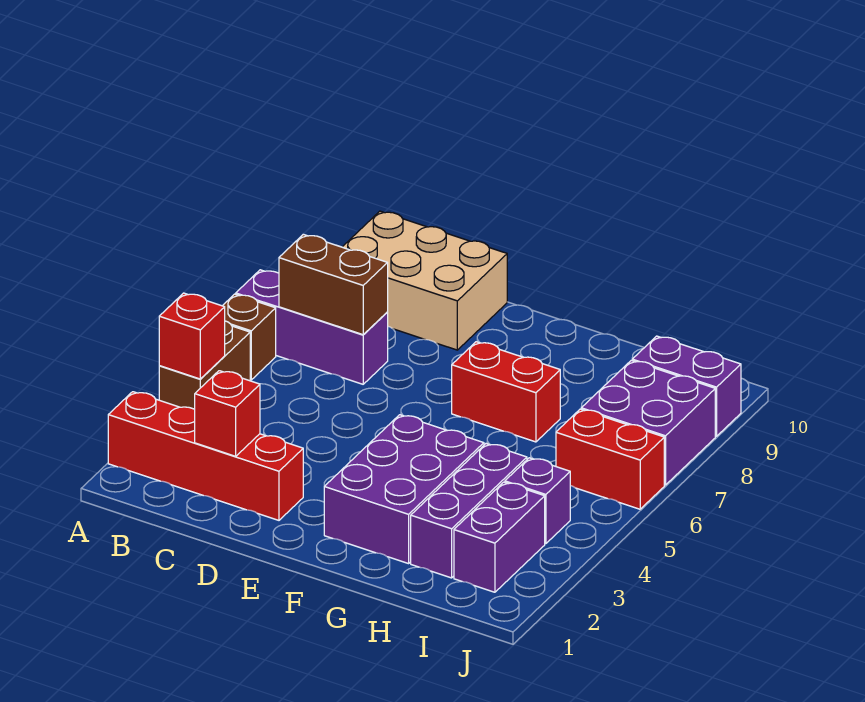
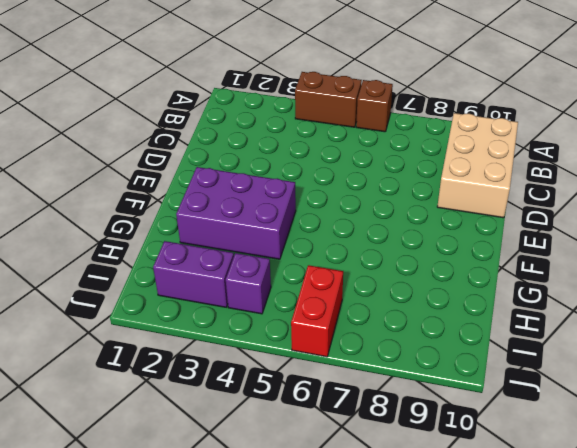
none -> red 1x4 brick [108,392,303,520]
none -> purple 1x3 brick [236,270,388,384]
none -> red 1x2 brick [452,342,560,442]

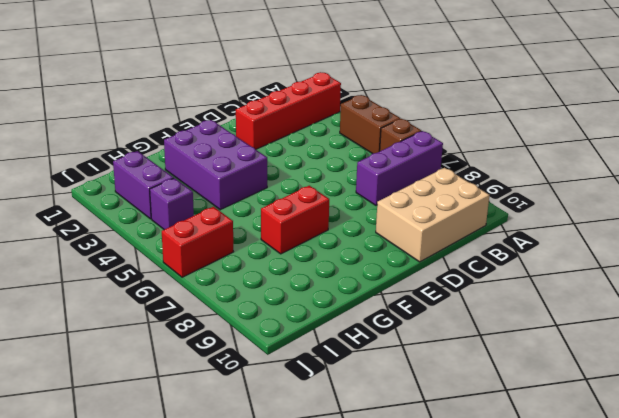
none -> purple 1x3 brick [411,444,527,578]
none -> purple 2x2 brick [581,360,715,485]
none -> purple 1x2 brick [632,336,741,436]

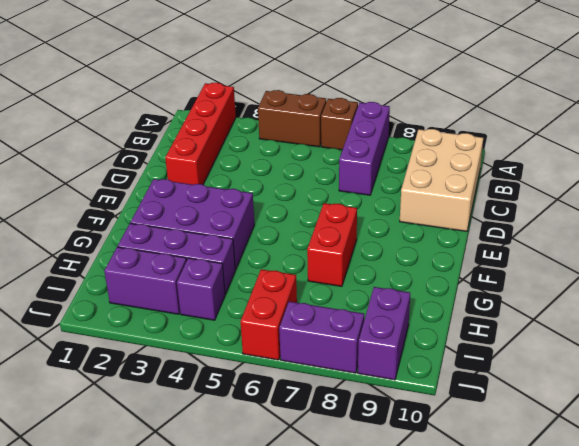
purple 1x2 brick [279,302,364,373] -> purple 2x2 brick [581,360,715,485]
none -> red 1x1 brick [159,293,225,379]
none -> brown 1x2 brick [279,234,388,335]
none -> red 1x1 brick [195,371,260,456]

